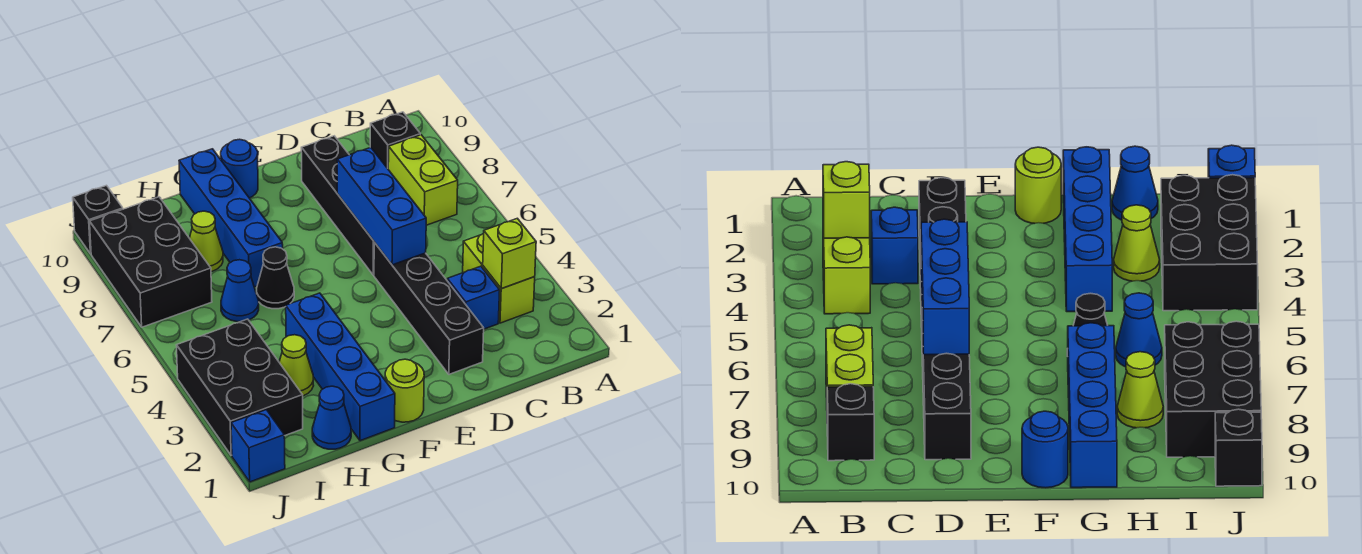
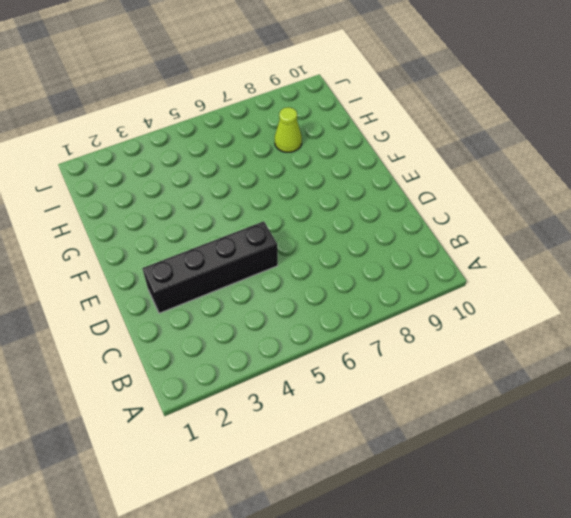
none -> lime 1x2 brick [463,233,535,323]
none -> lime 1x2 brick [388,135,458,225]
none -> black 1x1 brick [370,112,420,168]

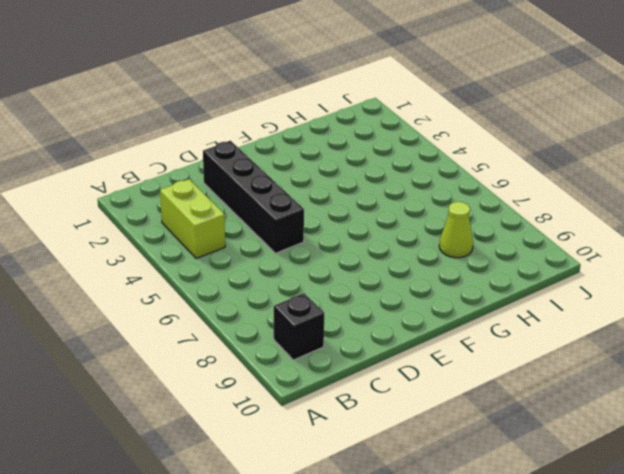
none -> lime 1x2 brick [388,135,458,225]
none -> blue 1x1 brick [447,266,500,329]
none -> black 1x4 brick [301,136,374,275]

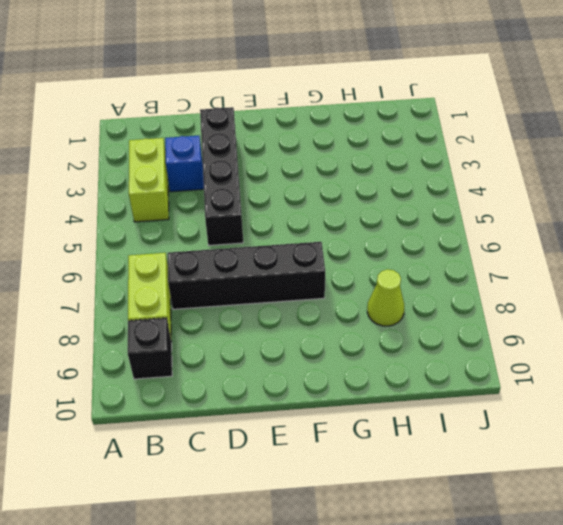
black 1x4 brick [168,242,325,309] -> black 1x4 brick turned to [301,136,374,275]
none -> lime 1x1 round brick [385,359,424,422]
none -> blue 1x1 round brick [221,139,258,198]
none -> blue 1x4 brick [286,293,395,441]

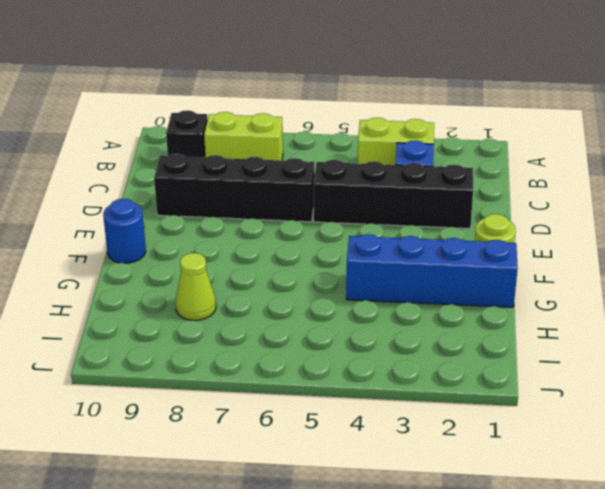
none -> black 1x1 cone [257,247,294,309]
none -> blue 1x4 brick [179,149,283,287]
none -> blue 1x1 cone [312,386,351,449]

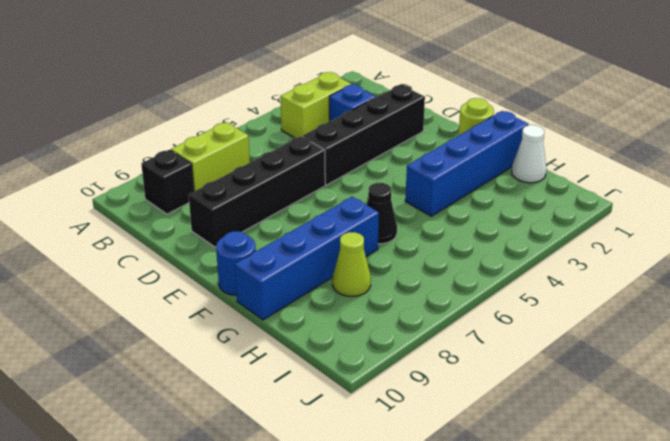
white 1x1 cone [512,125,547,183] -> blue 1x1 cone [312,386,351,449]
none -> lime 1x1 cone [279,335,314,396]
none -> blue 1x1 cone [221,260,259,322]
none -> black 2x3 brick [176,319,303,455]

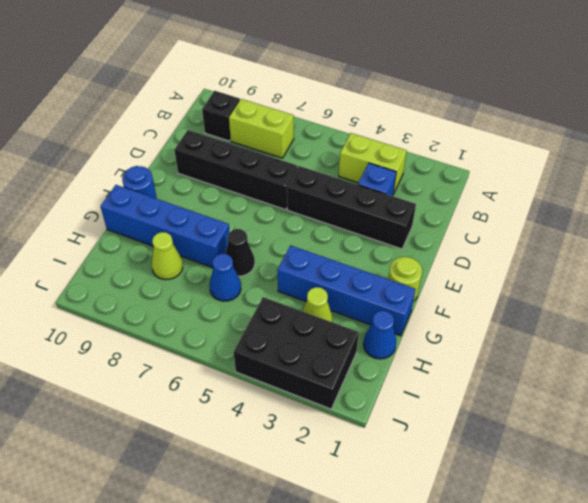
none -> black 2x3 brick [90,197,212,327]
none -> blue 1x1 brick [231,410,285,482]
none -> black 1x1 brick [73,185,123,254]

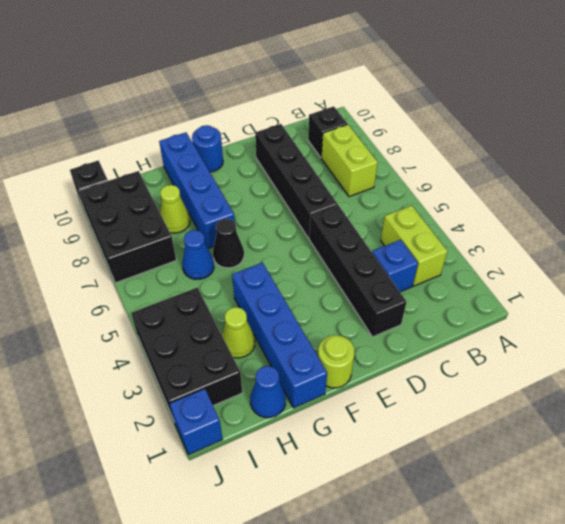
none -> lime 1x1 brick [483,218,536,288]
none -> blue 1x3 brick [337,147,426,265]

